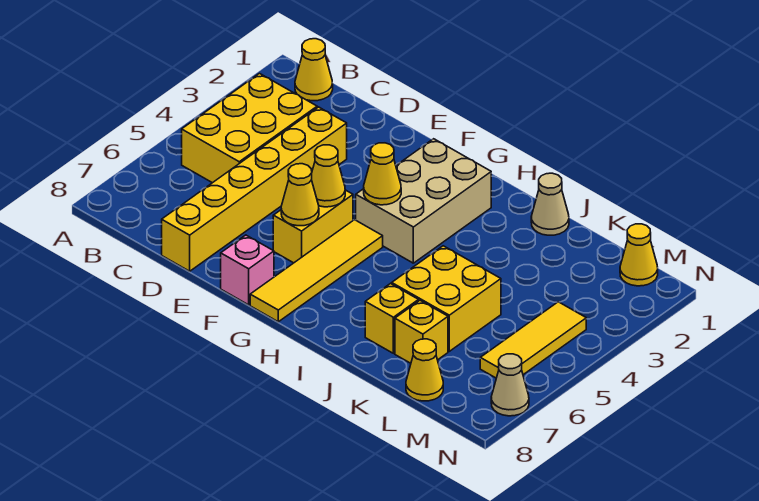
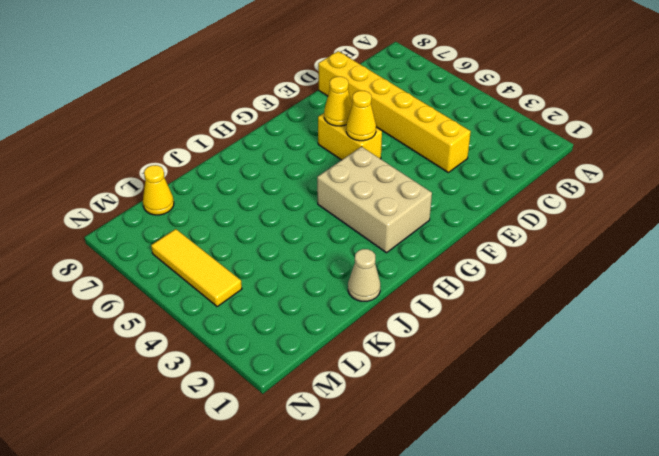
none -> yellow 1x1 cone [295,39,333,101]
none -> yellow 2x3 brick [182,74,317,183]
none -> pink 1x1 brick [221,235,274,305]

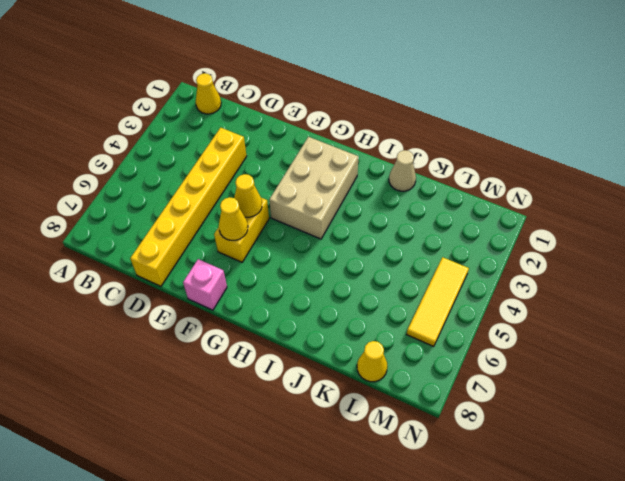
none -> yellow 2x3 brick [182,74,317,183]
none -> yellow 1x4 tile [250,220,383,322]
none -> yellow 2x2 brick [392,246,501,351]

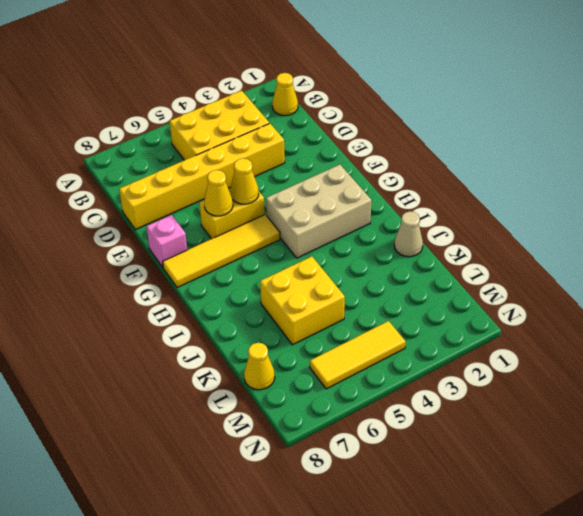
none -> yellow 1x1 brick [365,284,419,353]
none -> yellow 1x1 brick [395,301,448,363]
none -> yellow 1x1 cone [620,224,658,286]

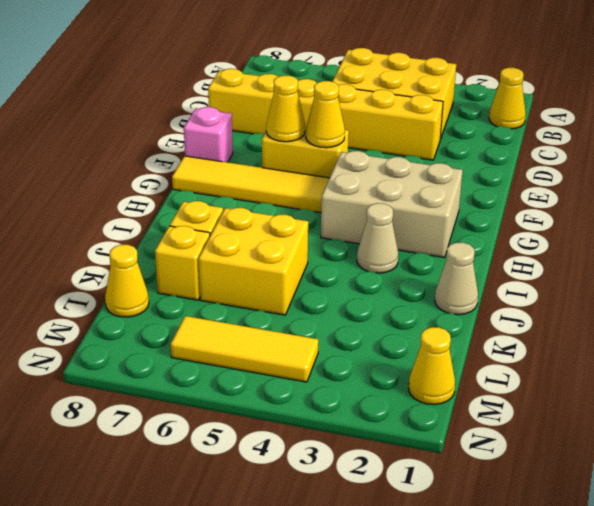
tan 1x1 cone [357,203,398,273] -> tan 1x1 cone moved to [491,354,529,416]
none -> yellow 1x1 cone [364,143,401,205]

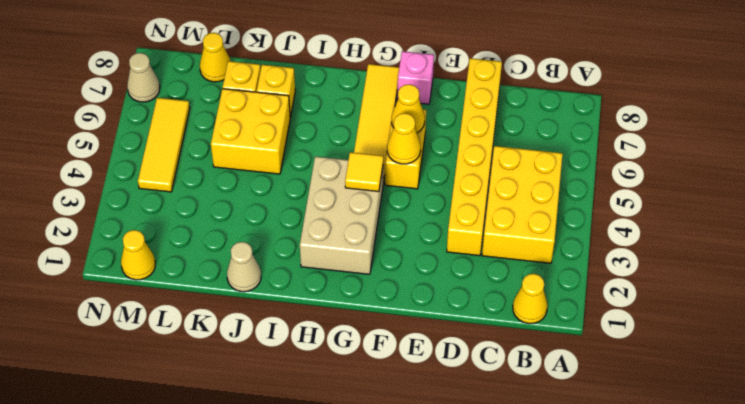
yellow 1x1 tile [345,152,383,192] -> yellow 1x1 cone [364,143,401,205]

